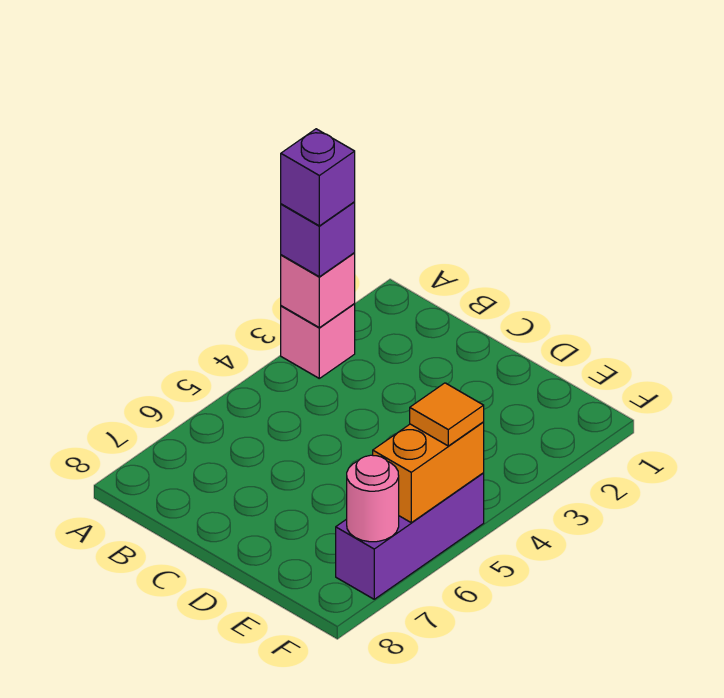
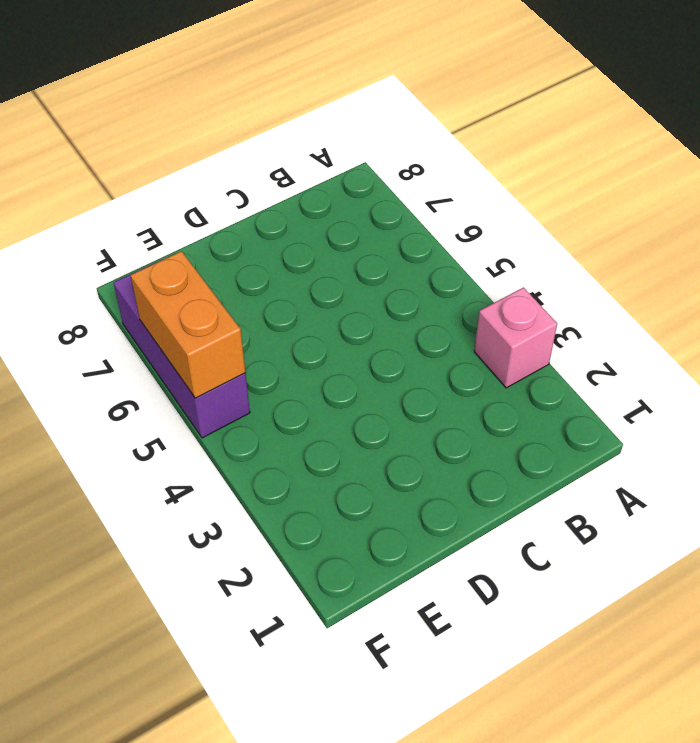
none -> pink 1x1 brick [281,253,355,328]
none -> pink 1x1 round brick [347,455,399,542]

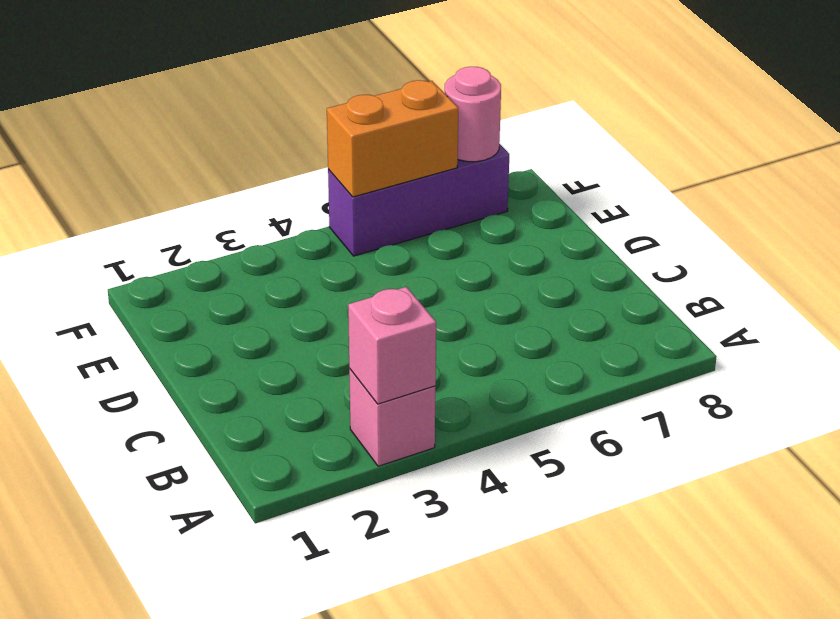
none -> purple 1x1 brick [281,202,355,277]
none -> orange 1x1 tile [410,383,484,446]

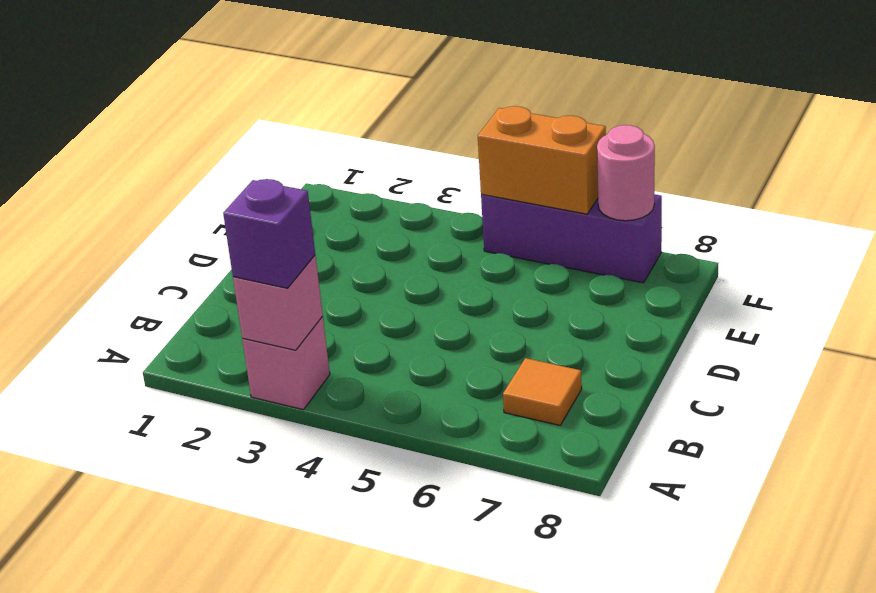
orange 1x1 tile [503,358,582,425] -> orange 1x1 tile moved to [410,383,484,446]
none -> purple 1x1 brick [281,129,355,226]

